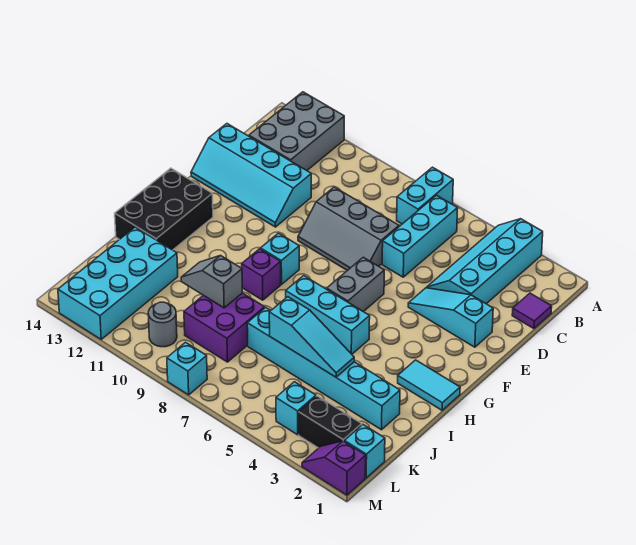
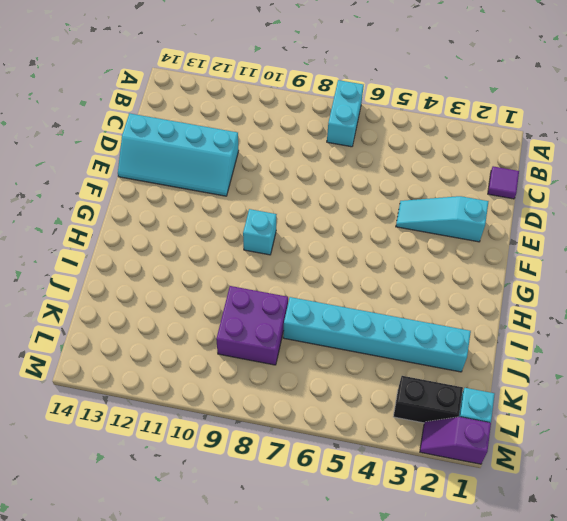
none -> cyan 2x4 slope [427,219,543,304]
none -> grey 2x3 brick [249,92,344,171]
none -> cyan 1x3 brick [382,195,458,277]

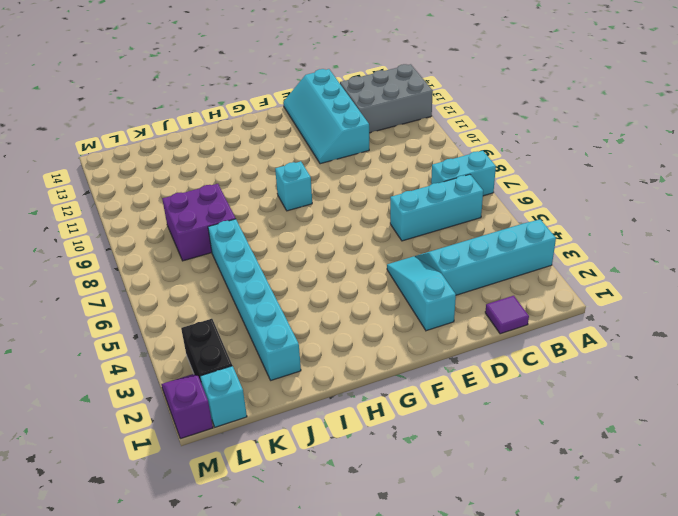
none -> grey 2x3 slope [298,187,399,271]
none -> grey 1x2 brick [327,257,384,312]
none -> black 2x3 brick [115,168,213,250]

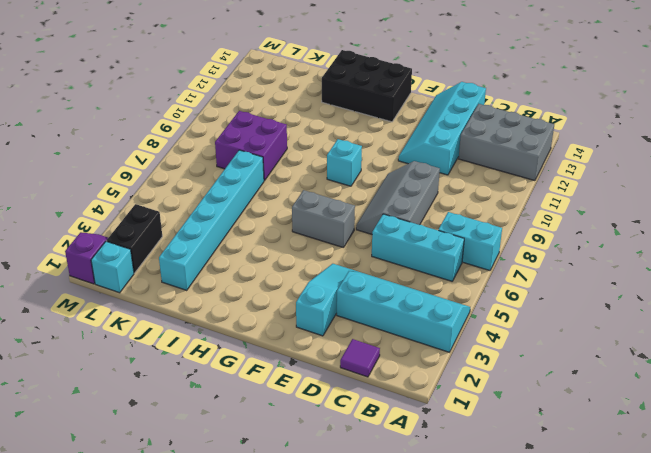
none -> cyan 1x2 tile [398,360,460,410]
none -> cyan 1x3 brick [286,276,370,354]
none -> purple 1x1 brick [242,249,281,300]

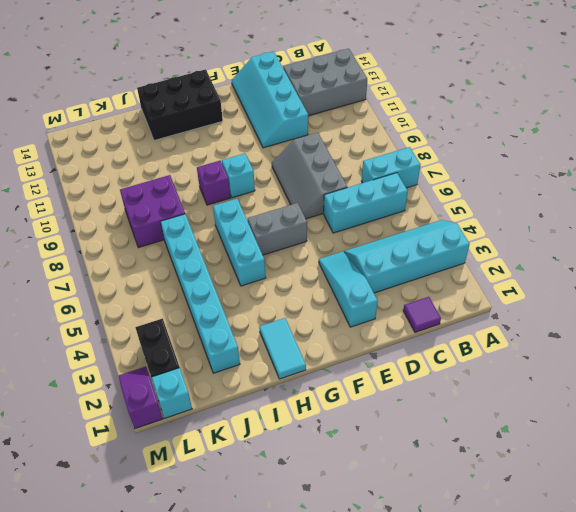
none -> cyan 2x4 brick [58,227,178,339]
none -> cyan 1x1 brick [276,382,316,435]
none -> grey 1x1 round brick [148,302,177,347]

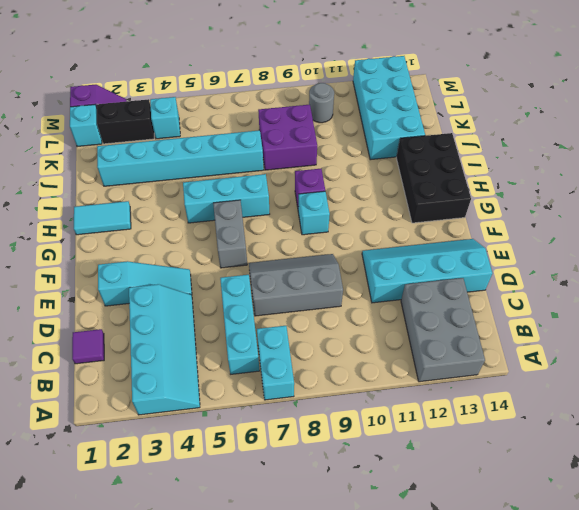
none -> cyan 1x1 brick [167,342,207,395]
none -> cyan 1x3 slope [269,297,354,377]
none -> grey 1x2 slope [181,256,243,308]

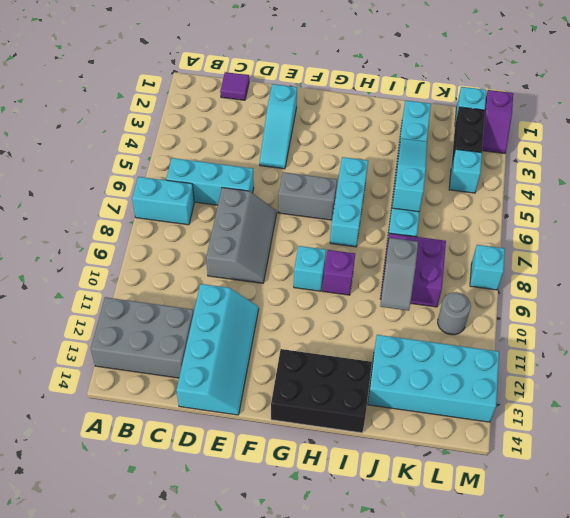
none -> cyan 2x4 slope [427,219,543,304]
none -> cyan 1x2 tile [398,360,460,410]

